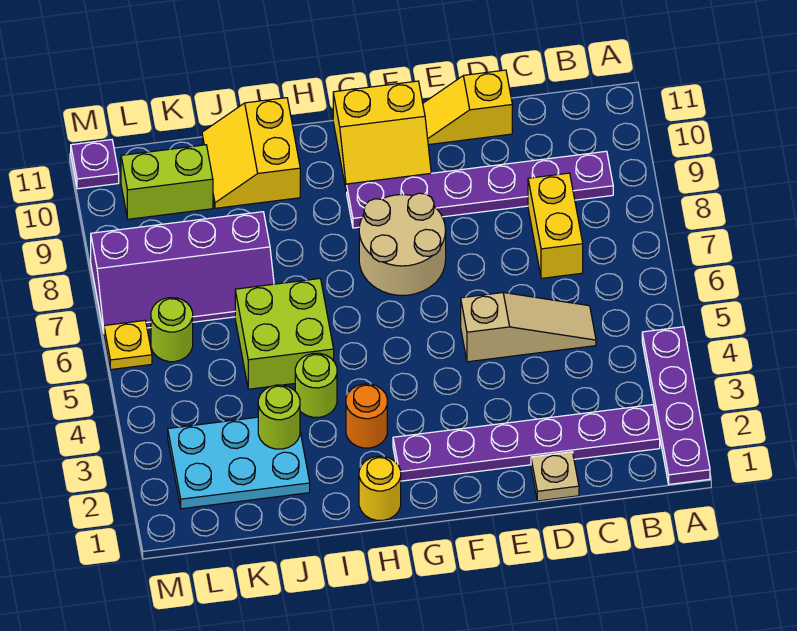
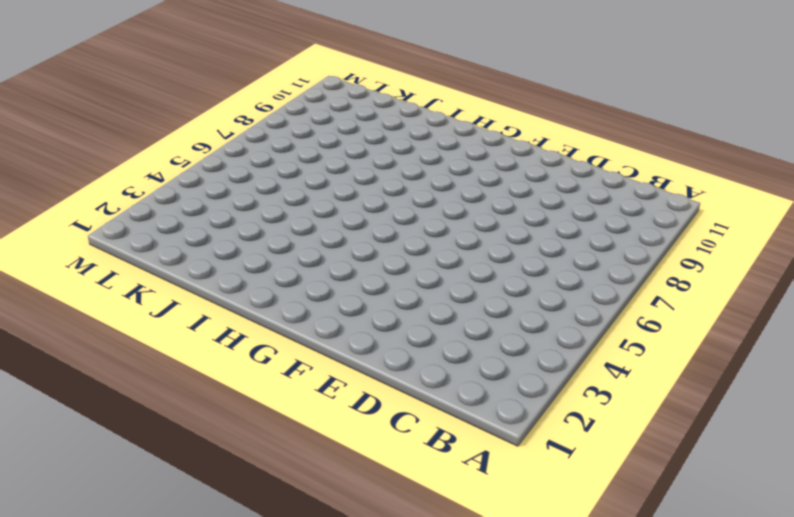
none -> purple 1x4 plate [642,327,710,484]
none -> purple 1x6 plate [393,405,660,481]
none -> purple 1x6 plate [346,151,613,228]

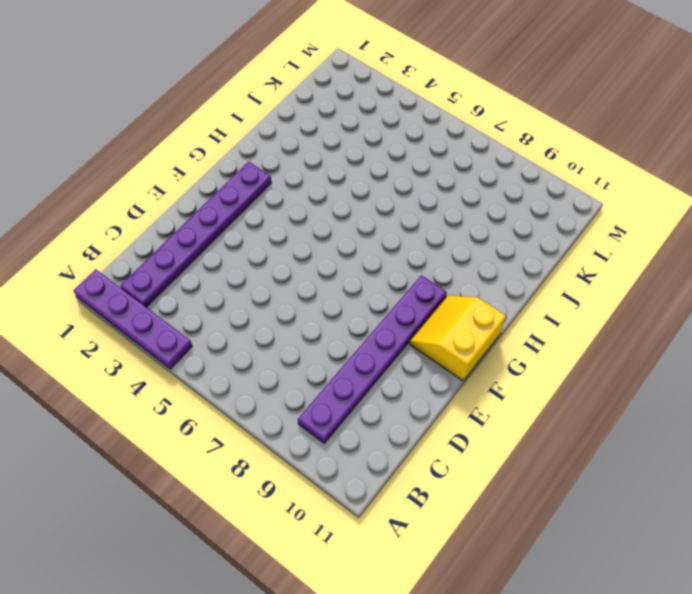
none -> tan 1x3 slope [461,293,596,362]
none -> yellow 1x2 brick [528,173,583,278]
none -> tan 1x1 plate [531,452,579,501]

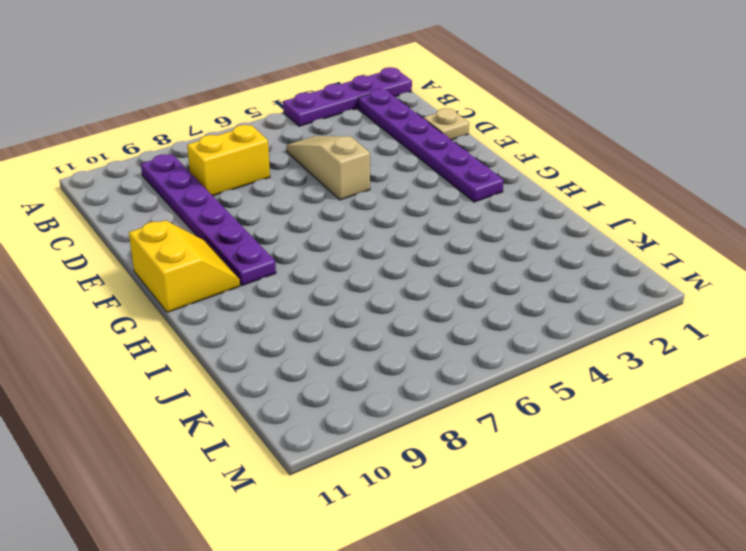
none -> yellow 1x2 slope [423,70,512,145]
none -> tan 2x2 round brick [359,193,446,296]
none -> yellow 1x1 round brick [359,456,401,520]

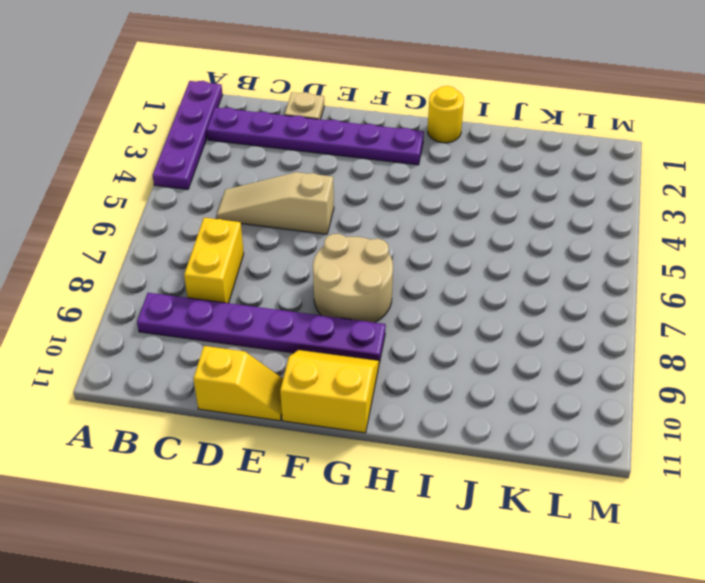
none -> orange 1x1 round brick [346,384,387,448]
none -> lime 1x1 round brick [295,353,337,417]
none -> lime 2x2 brick [235,279,334,389]

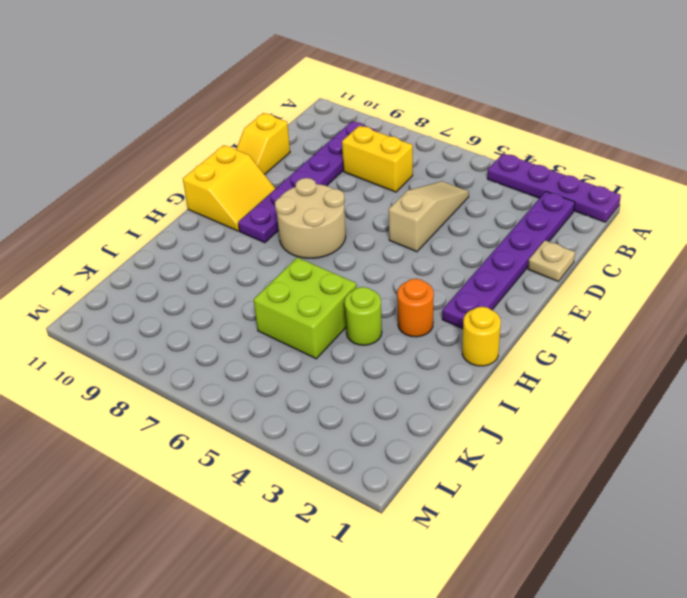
none -> yellow 2x2 slope [202,98,300,208]
none -> cyan 2x3 plate [168,417,310,509]
none -> purple 2x4 slope [91,212,274,332]

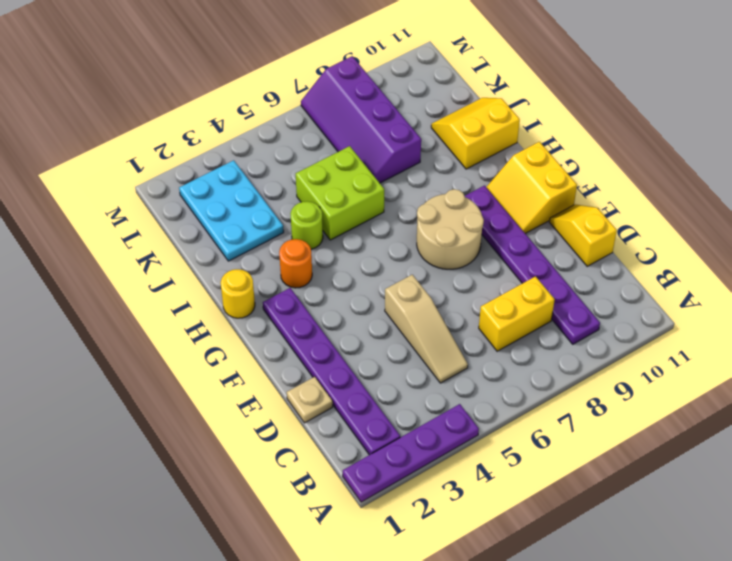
none -> lime 1x2 brick [121,145,213,219]
none -> lime 1x1 round brick [151,298,193,362]
none -> yellow 1x1 plate [104,320,152,370]

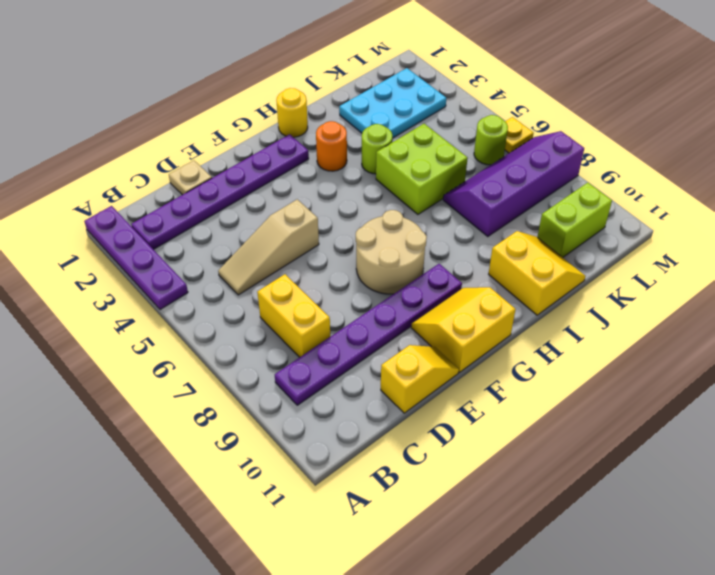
none -> purple 1x1 plate [71,140,119,189]
none -> lime 1x1 round brick [258,385,300,449]

